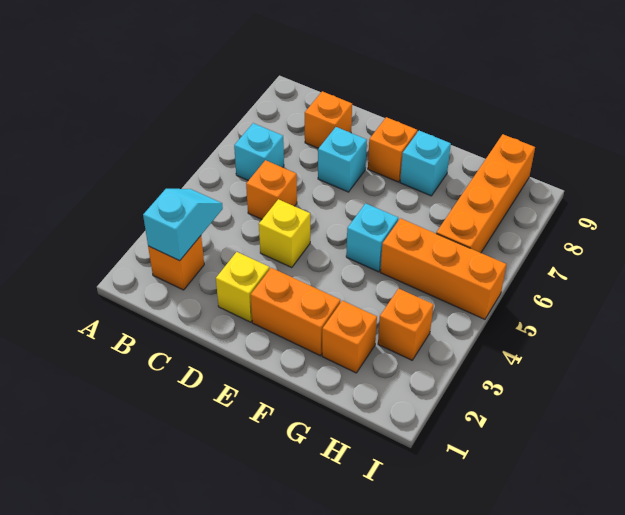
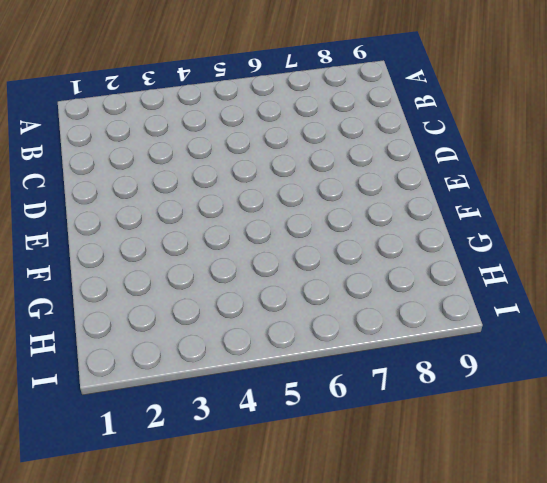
none -> orange 1x1 brick [148,236,204,290]
none -> cyan 1x1 brick [234,123,284,181]
none -> orange 1x1 brick [246,160,297,219]

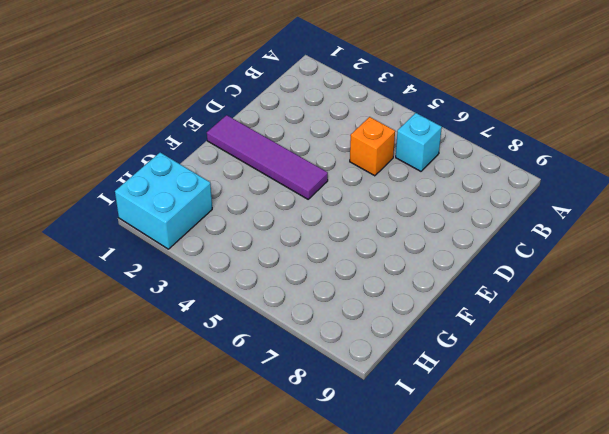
purple 1x4 tile [207,115,328,199] -> orange 1x2 brick [251,268,340,356]
cyan 2x2 brick [115,153,212,249] -> none
none -> orange 1x1 brick [148,236,204,290]
none -> orange 1x1 brick [305,91,352,148]
none -> yellow 1x1 brick [216,252,270,322]

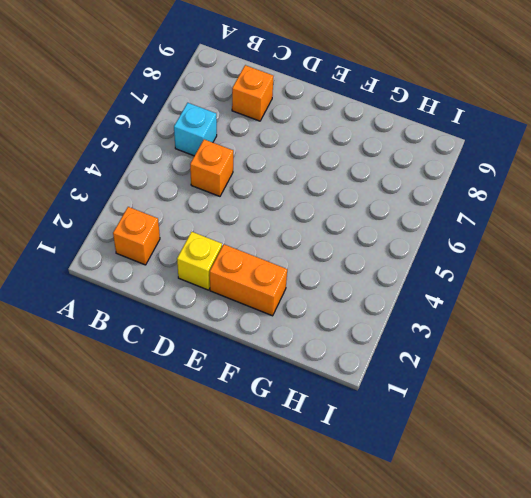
none -> yellow 1x1 brick [259,199,310,267]
none -> cyan 1x1 brick [318,127,367,192]
none -> orange 1x1 brick [368,117,417,182]

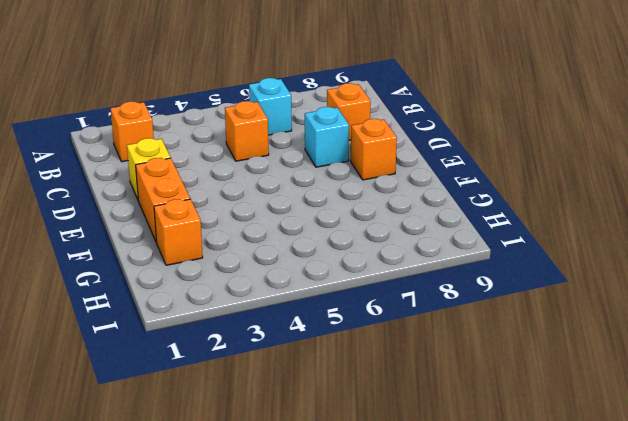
none -> yellow 1x1 brick [259,199,310,267]
none -> cyan 1x1 brick [346,203,398,272]
none -> cyan 1x1 brick [400,131,451,196]

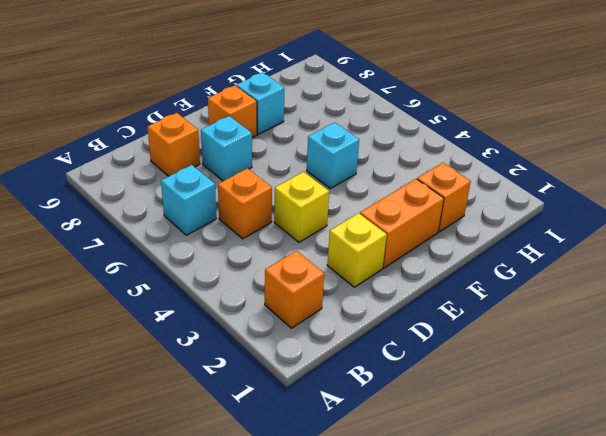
none -> orange 1x3 brick [380,218,506,319]
none -> orange 1x1 brick [378,289,434,360]
none -> orange 1x4 brick [436,134,535,253]

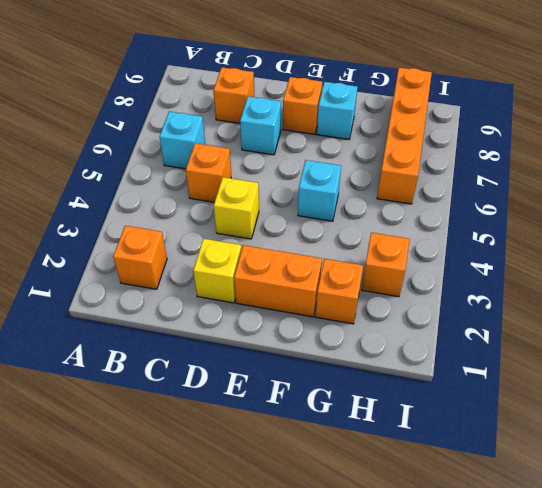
none -> orange 1x3 brick [380,218,506,319]
none -> cyan 1x2 slope [143,189,223,261]

